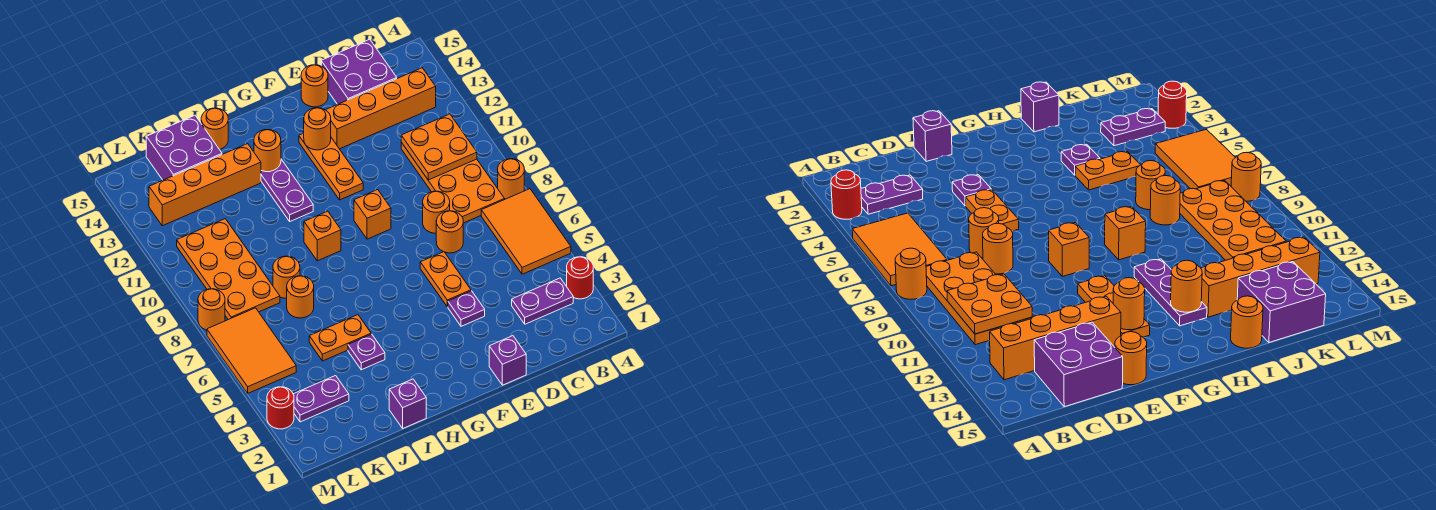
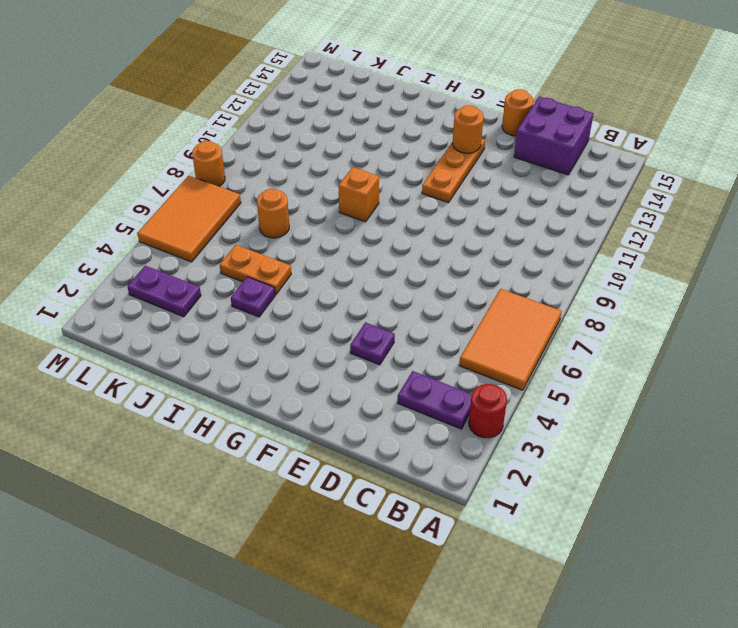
none -> orange 1x1 round brick [498,159,524,199]
none -> orange 2x4 plate [401,143,505,223]
none -> orange 1x4 brick [326,68,436,149]
none -> orange 1x1 round brick [436,211,463,253]

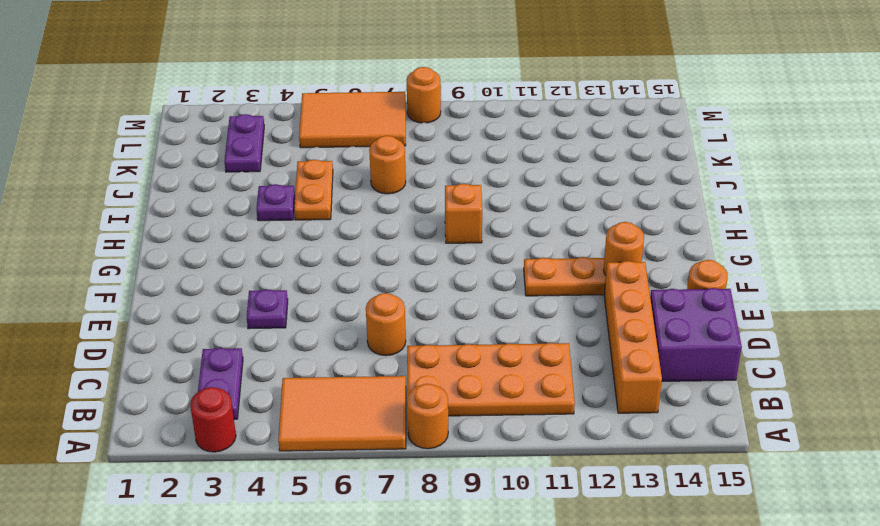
none -> orange 1x1 round brick [423,191,450,233]
none -> purple 1x1 brick [489,336,526,385]
none -> orange 1x2 plate [420,252,471,307]
none -> orange 1x1 brick [354,190,391,239]

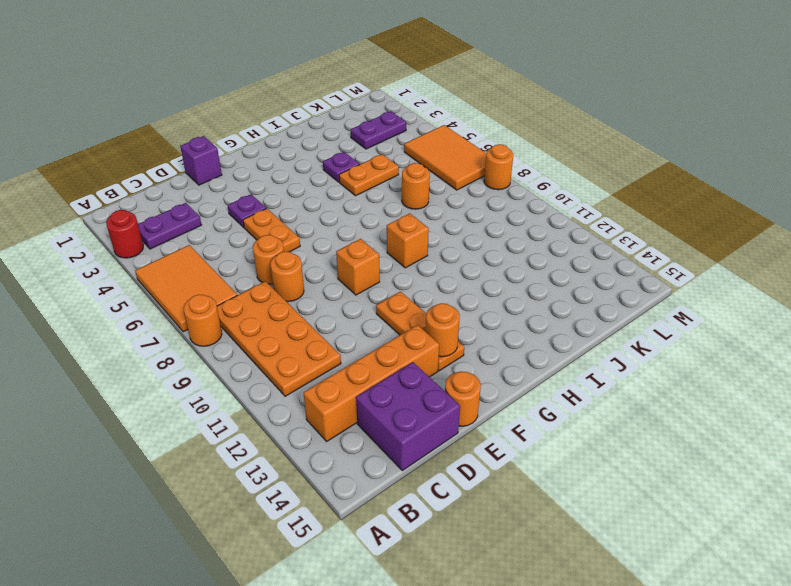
none -> purple 1x3 plate [261,159,313,221]
none -> purple 1x1 brick [389,379,426,428]
none -> orange 1x4 brick [149,144,261,226]
none -> orange 1x1 round brick [201,108,228,150]

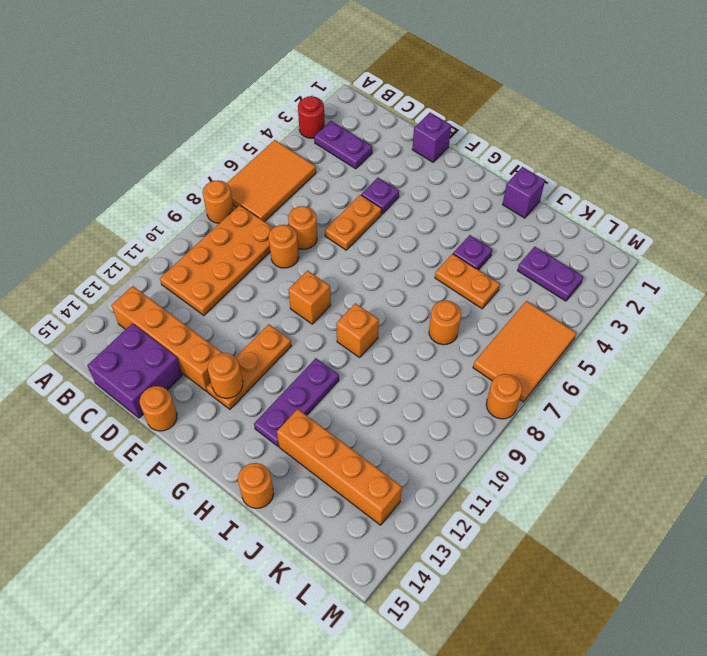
none -> orange 1x1 round brick [273,256,300,298]
none -> purple 2x2 brick [146,115,222,180]
none -> orange 2x4 plate [177,219,280,320]
none -> red 1x1 round brick [267,387,294,429]

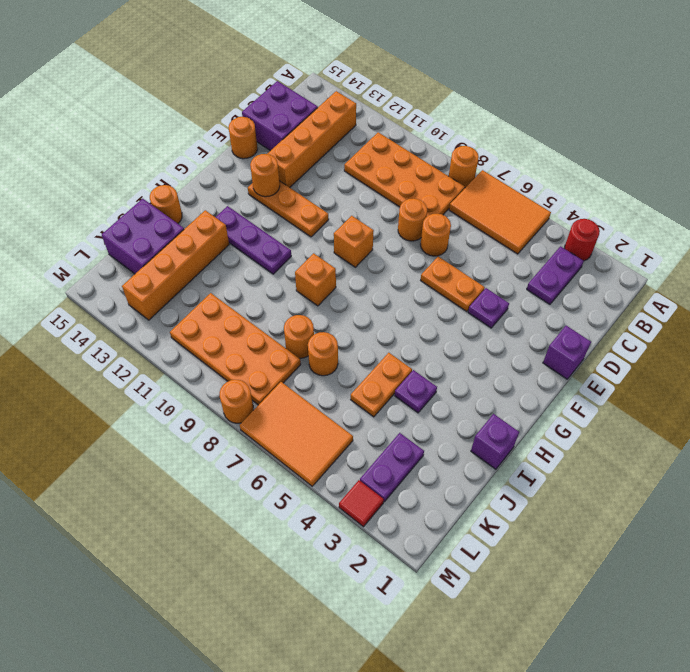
red 1x1 tile [339,480,384,527] -> red 1x1 round brick [267,387,294,429]
none -> orange 2x2 plate [401,114,477,180]
none -> orange 1x1 round brick [254,130,281,172]

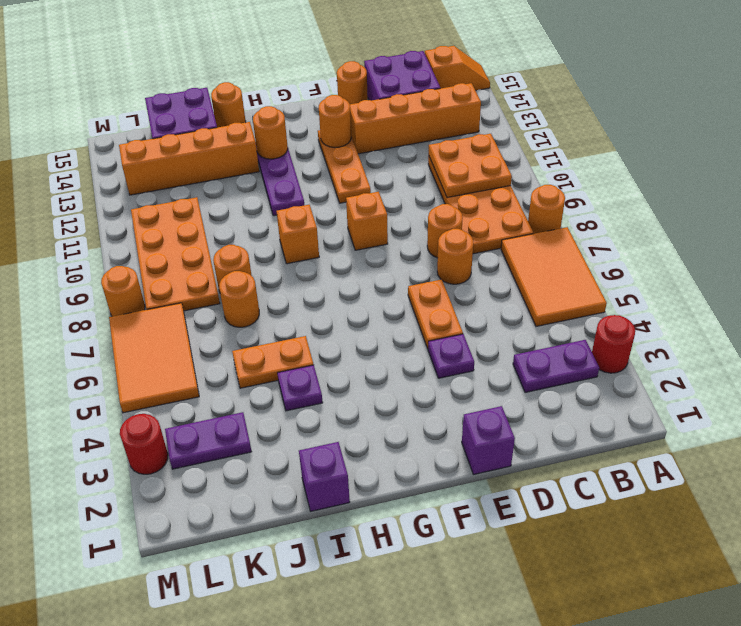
orange 1x2 slope [425,46,490,91] -> none

